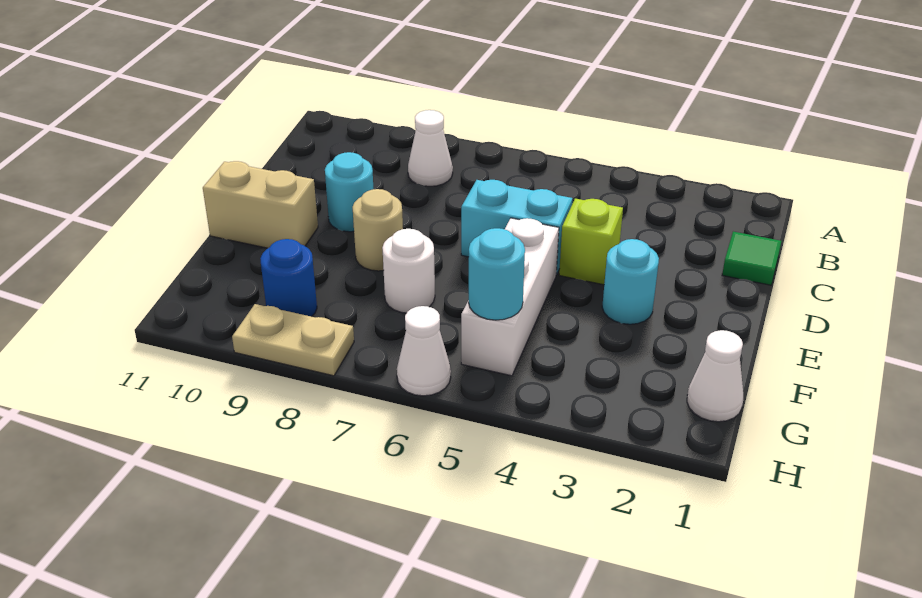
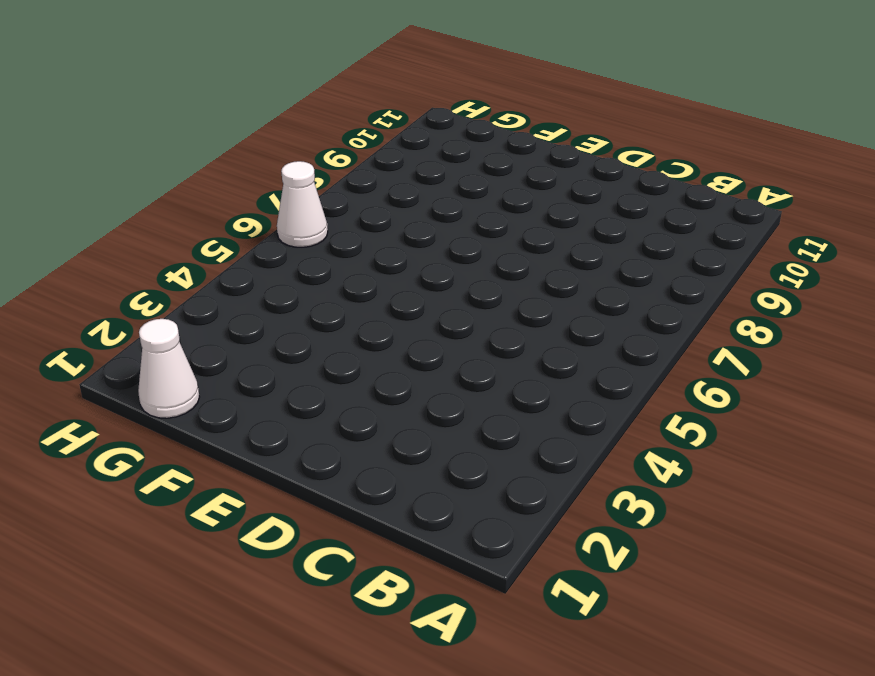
none -> white 1x1 cone [408,110,453,186]
none -> green 1x1 tile [722,232,781,285]
none -> lime 1x1 brick [559,199,623,285]

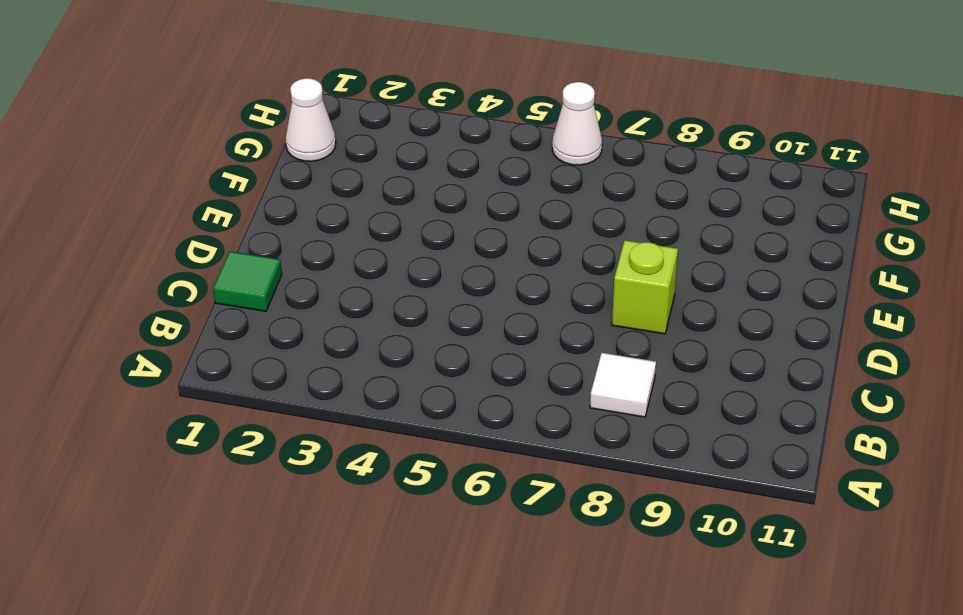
white 1x1 tile [590,353,656,417] -> white 1x1 cone [408,110,453,186]
lime 1x1 brick [612,240,678,334] -> lime 1x1 brick moved to [559,199,623,285]
none -> cyan 1x2 brick [461,180,573,275]
none -> cyan 1x1 round brick [325,152,373,232]
none -> cyan 1x1 round brick [602,239,659,324]

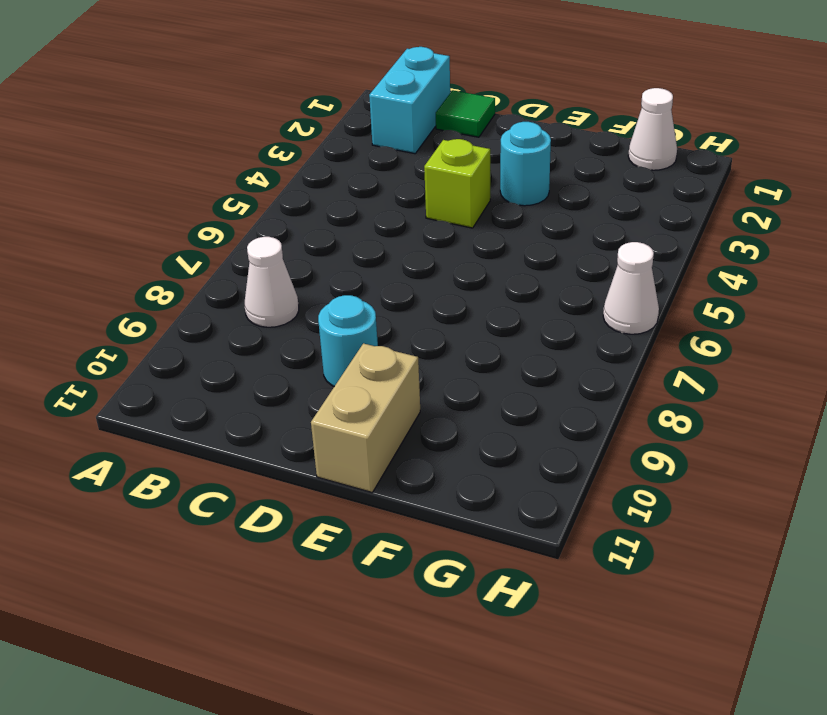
cyan 1x2 brick [369,47,450,154] -> cyan 1x2 brick moved to [461,180,573,275]
none -> white 1x3 brick [461,218,559,376]
none -> tan 1x1 round brick [353,189,403,271]
none -> white 1x1 round brick [382,229,435,313]

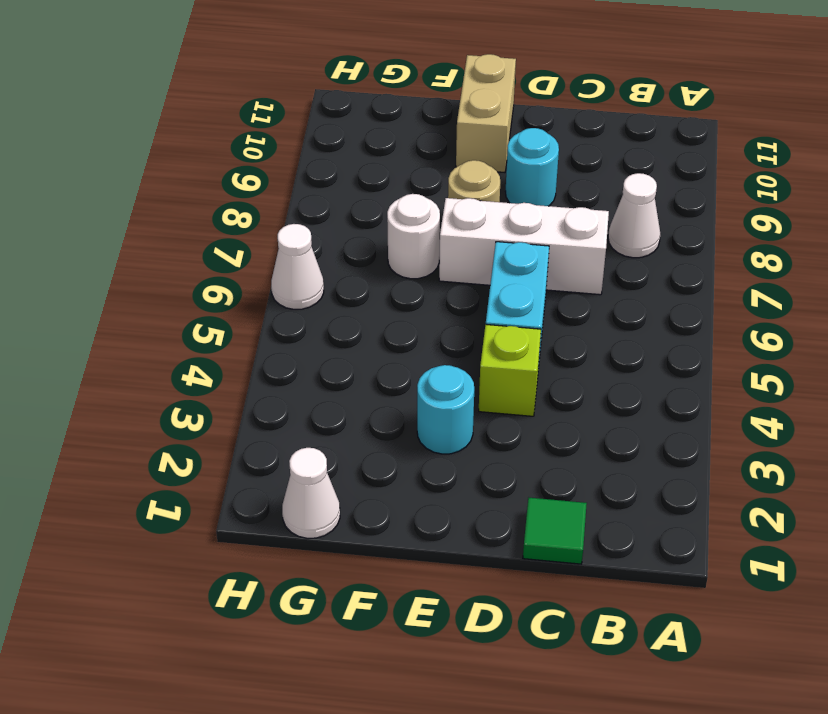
white 1x3 brick [439,198,609,295] -> white 1x3 brick moved to [461,218,559,376]
none -> blue 1x1 round brick [260,239,317,317]
none -> tan 1x2 plate [232,304,354,376]
none -> cyan 1x1 round brick [469,228,525,320]

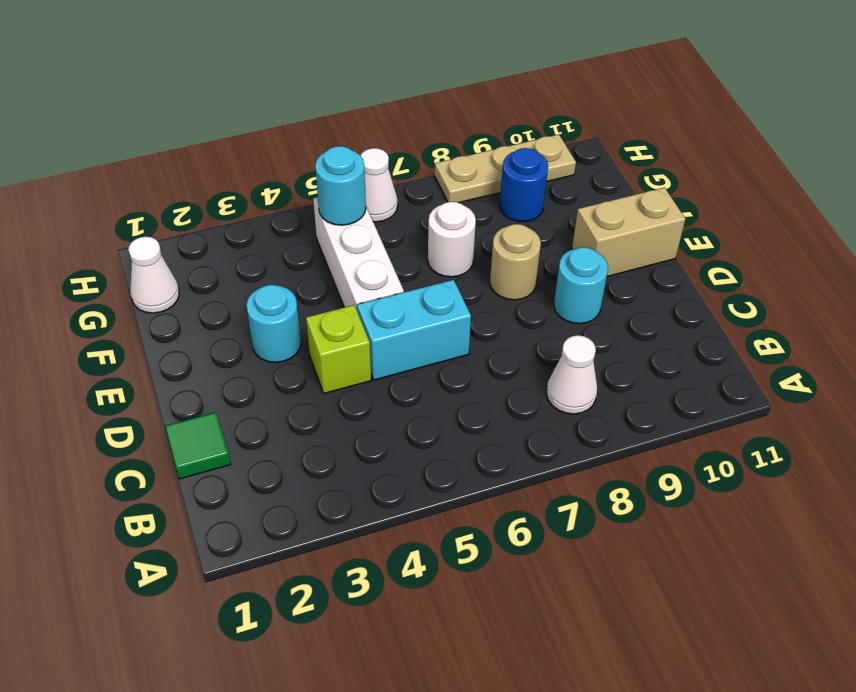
tan 1x3 plate [435,134,576,203] -> tan 1x2 plate [232,304,354,376]

